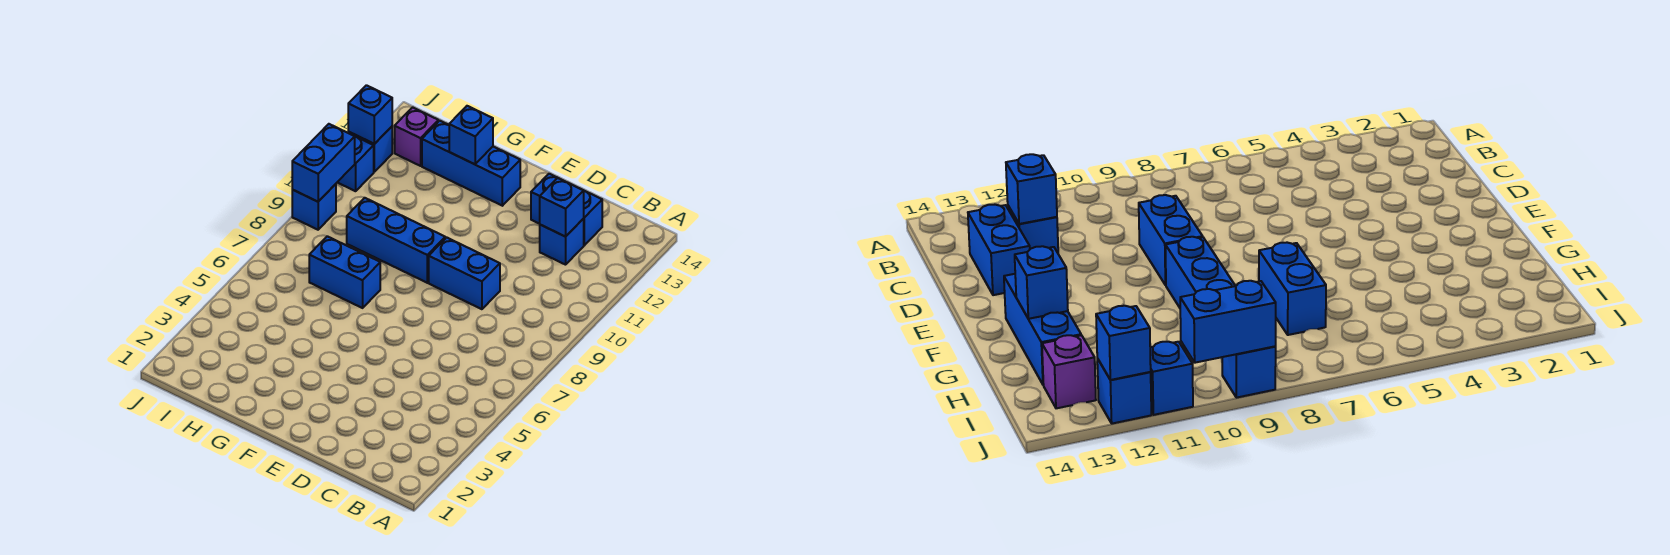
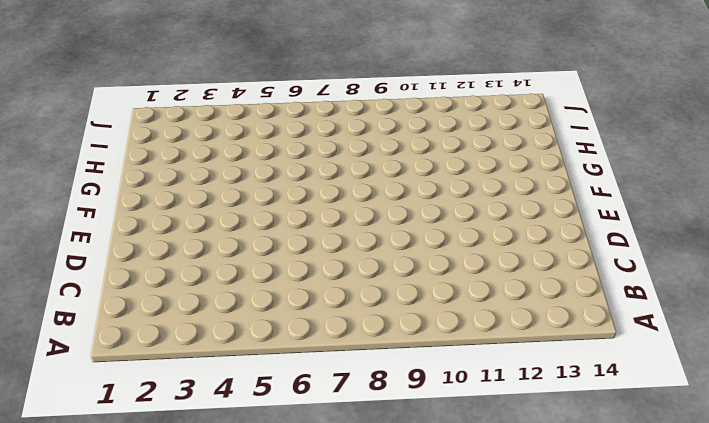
none -> blue 1x1 brick [540,219,584,265]
none -> blue 1x2 brick [531,174,602,245]
none -> blue 1x2 brick [429,237,500,309]

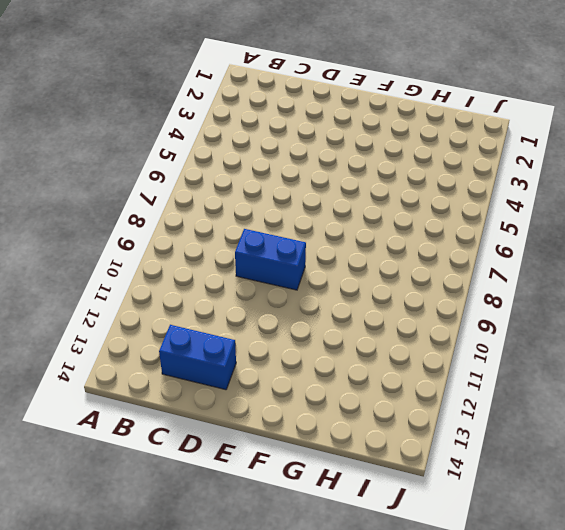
none -> blue 1x1 brick [540,219,584,265]
none -> blue 1x3 brick [347,198,445,283]
none -> blue 1x3 brick [422,121,520,206]

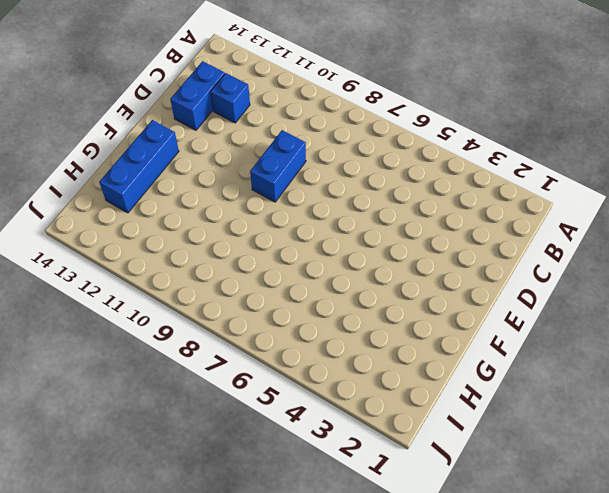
none -> blue 1x3 brick [347,198,445,283]
none -> blue 1x2 brick [309,236,380,308]
none -> purple 1x1 brick [395,107,438,166]

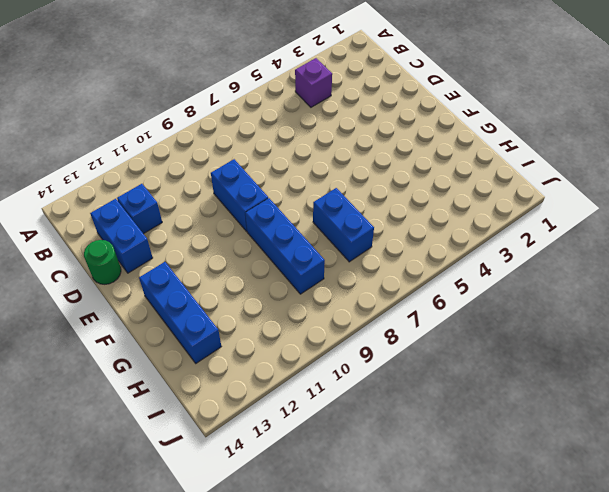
purple 1x1 brick [295,58,332,107] -> purple 1x1 brick moved to [395,107,438,166]
green 1x1 round brick [84,240,121,284] -> none
none -> blue 1x1 brick [292,184,336,230]
none -> blue 1x1 brick [337,136,374,191]
none -> blue 1x1 brick [348,127,392,172]

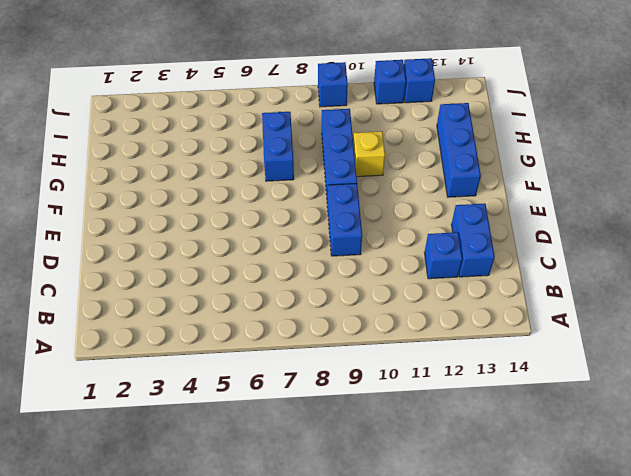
yellow 1x1 brick [353,131,385,177] -> none
none -> purple 1x1 brick [395,107,438,166]
none -> blue 1x1 brick [540,178,584,237]
none -> blue 1x1 brick [449,106,493,164]

